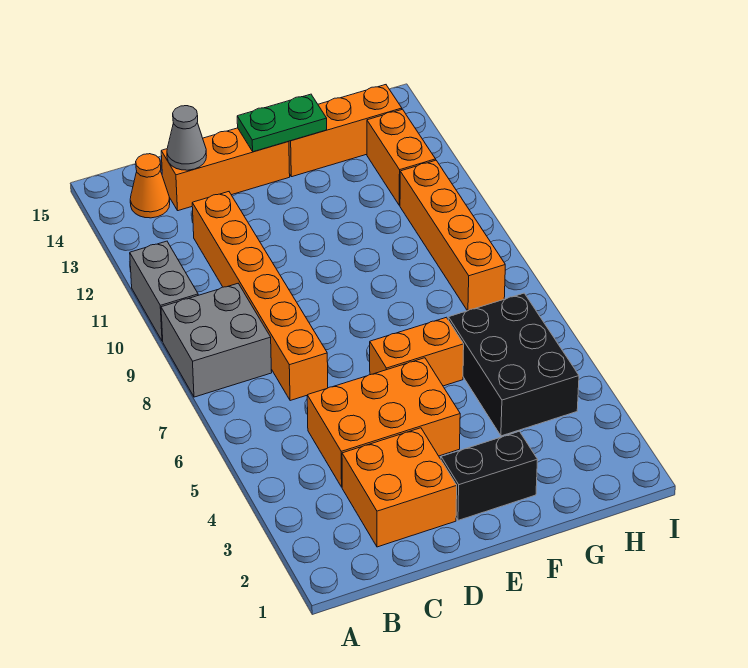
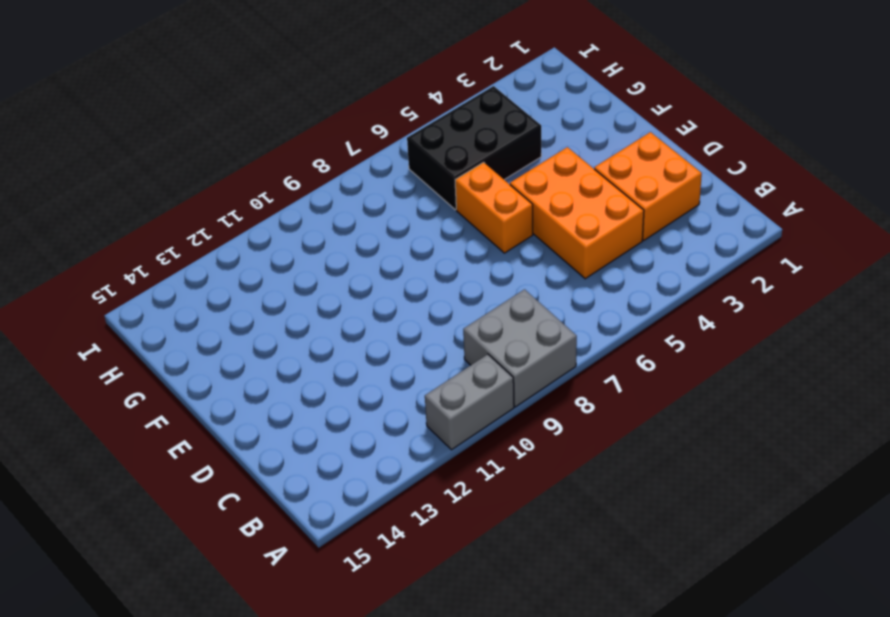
none -> orange 1x1 cone [130,154,170,218]
none -> orange 1x6 brick [192,192,328,401]
none -> orange 1x3 brick [161,128,290,211]

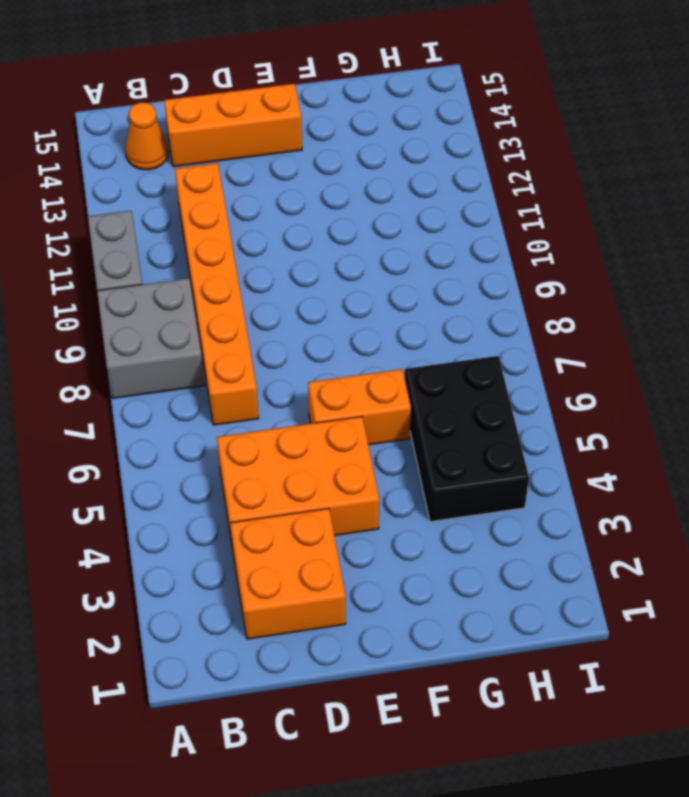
none -> black 1x2 brick [441,431,538,520]
none -> orange 1x3 brick [289,85,402,177]
none -> orange 1x4 brick [400,160,505,311]

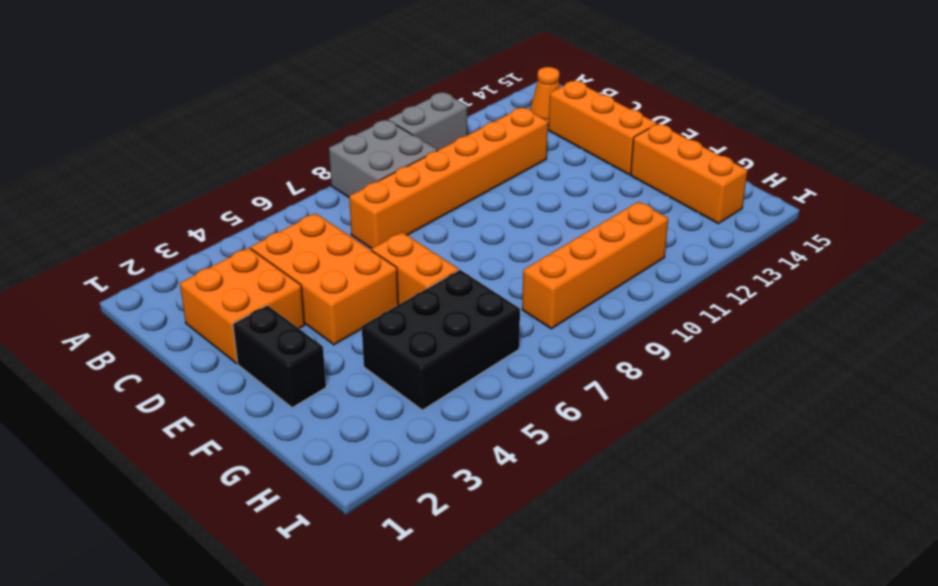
none -> orange 1x2 brick [367,109,436,205]
none -> grey 1x1 cone [167,106,206,170]
none -> green 1x2 plate [237,94,327,152]

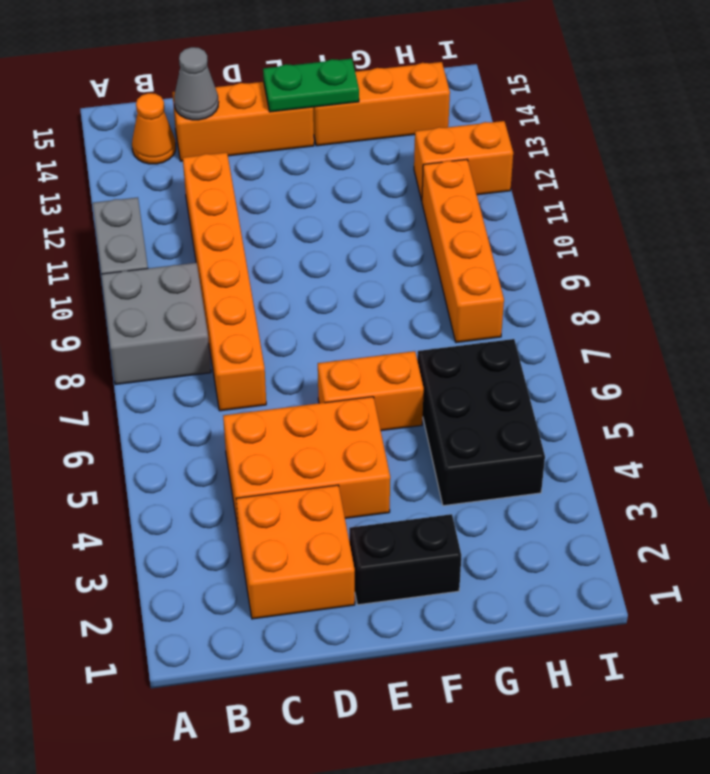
orange 1x2 brick [414,121,513,201] -> orange 1x2 brick turned to [367,109,436,205]

